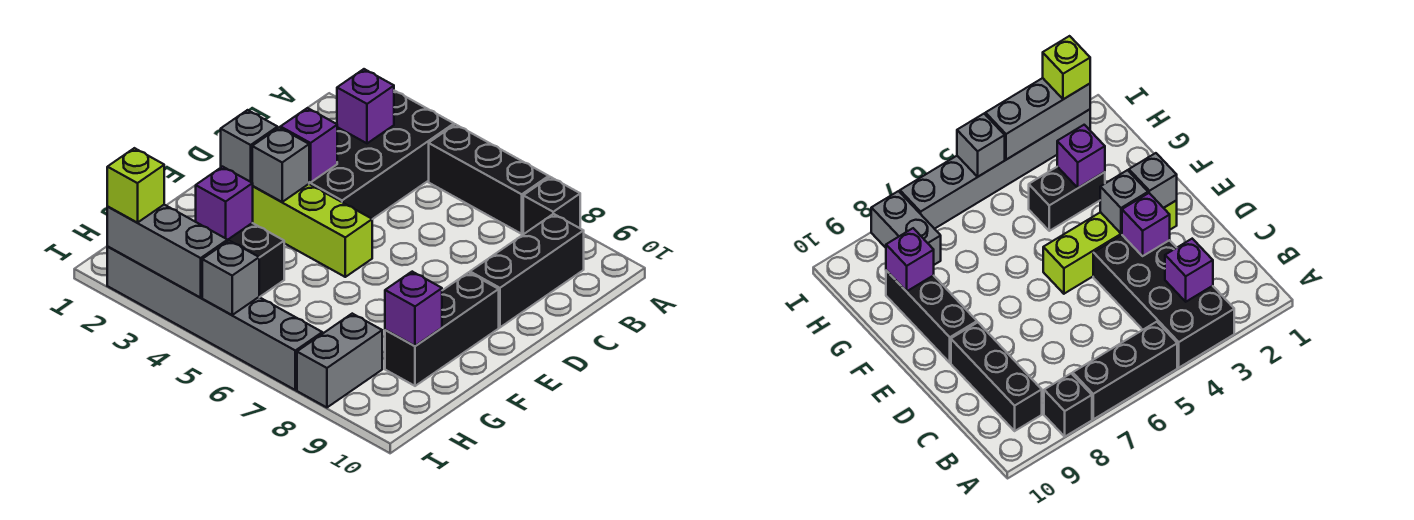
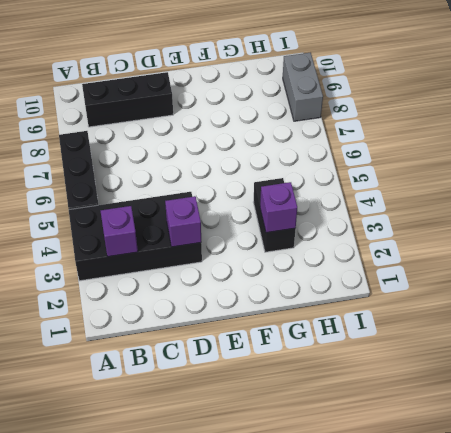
grey 1x2 brick [283,53,323,121] -> grey 1x2 brick turned to [297,314,382,407]
none -> black 1x1 brick [523,177,580,234]
none -> lime 1x4 brick [253,184,372,277]
none -> black 1x3 brick [385,272,499,386]

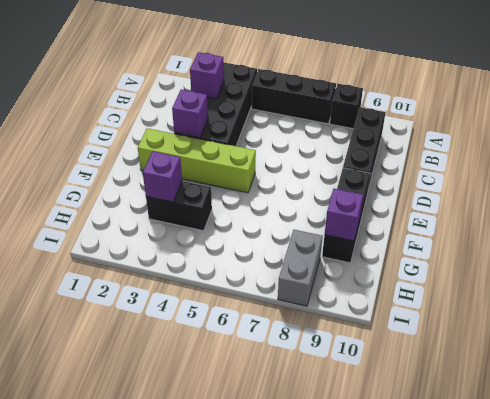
none -> grey 1x6 brick [107,247,322,390]
none -> grey 1x1 brick [221,110,278,182]
none -> grey 1x1 brick [252,127,309,202]

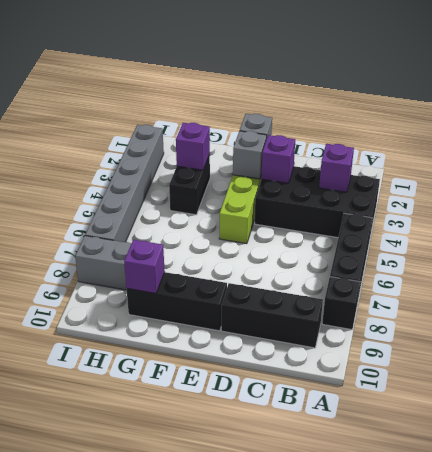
none -> grey 1x3 brick [107,205,228,298]
none -> grey 1x1 brick [202,241,259,315]
none -> lime 1x1 brick [107,148,164,223]

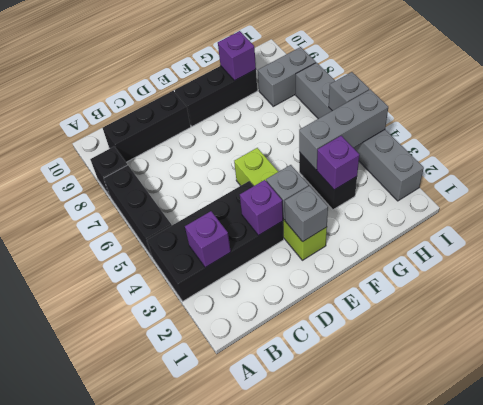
grey 1x3 brick [299,89,388,170] -> grey 1x3 brick turned to [107,205,228,298]
none -> lime 1x1 brick [107,148,164,223]

